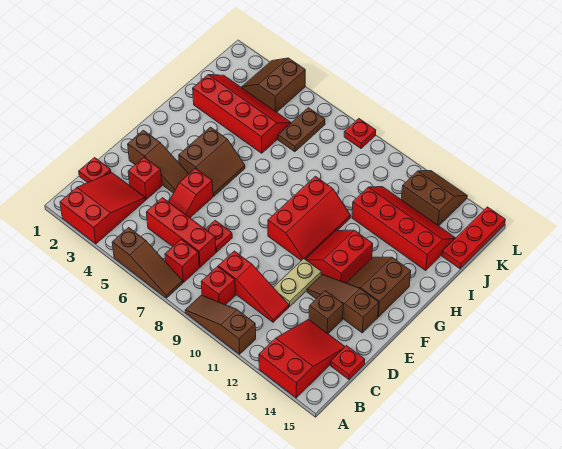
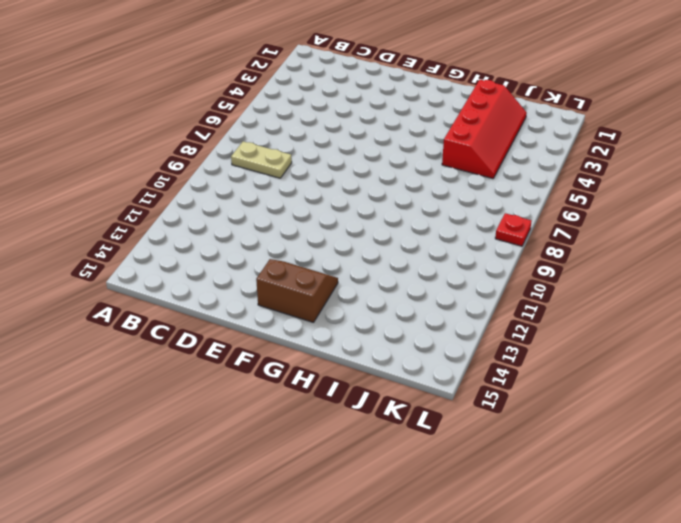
tan 1x2 plate [231,141,292,178] -> tan 1x2 plate moved to [273,259,321,307]
none -> red 2x3 slope [60,173,145,244]
none -> brown 1x3 slope [112,228,183,298]
none -> brown 1x3 slope [185,295,256,354]

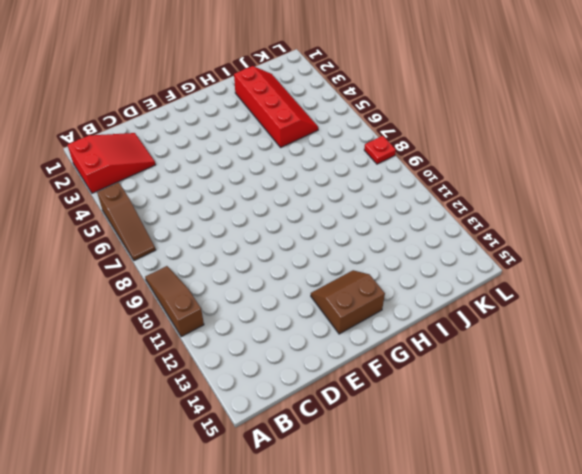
none -> red 2x3 slope [259,320,345,398]
none -> red 1x1 brick [165,239,199,282]
none -> red 1x1 brick [201,267,236,305]

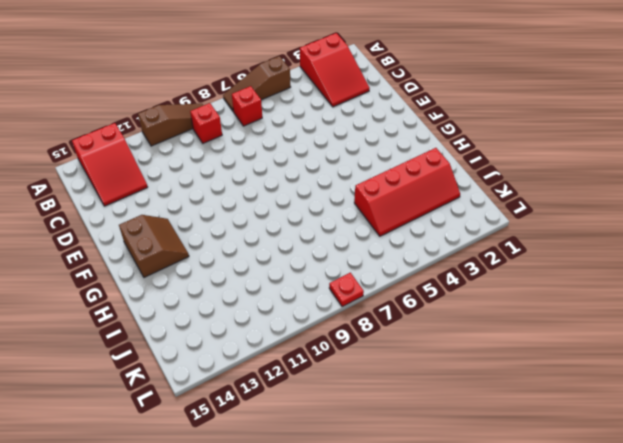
none -> red 1x1 plate [79,158,111,183]
none -> red 1x3 brick [146,198,216,267]
none -> red 1x3 slope [218,251,289,322]

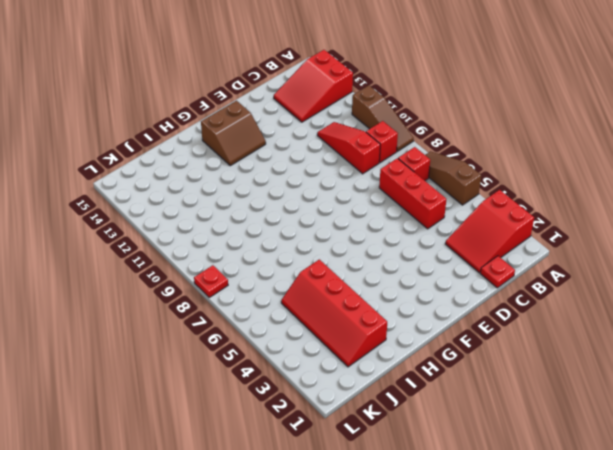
none -> red 1x1 plate [331,346,365,379]
none -> red 1x1 brick [128,157,162,199]
none -> red 1x2 slope [169,168,213,218]

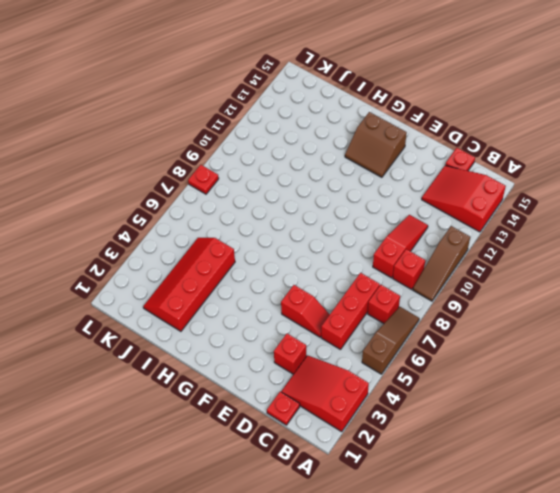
none -> red 1x1 plate [205,220,232,252]
none -> tan 1x2 plate [273,259,321,307]
none -> brown 1x1 brick [309,291,343,334]

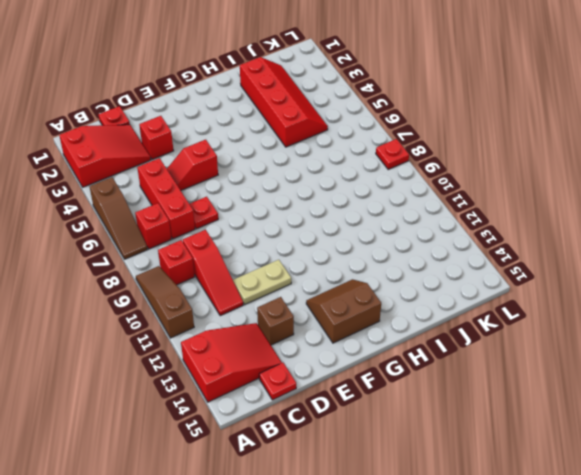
none -> brown 1x3 slope [128,130,188,193]
none -> brown 1x3 slope [307,274,379,333]
none -> brown 2x2 slope [179,127,245,196]

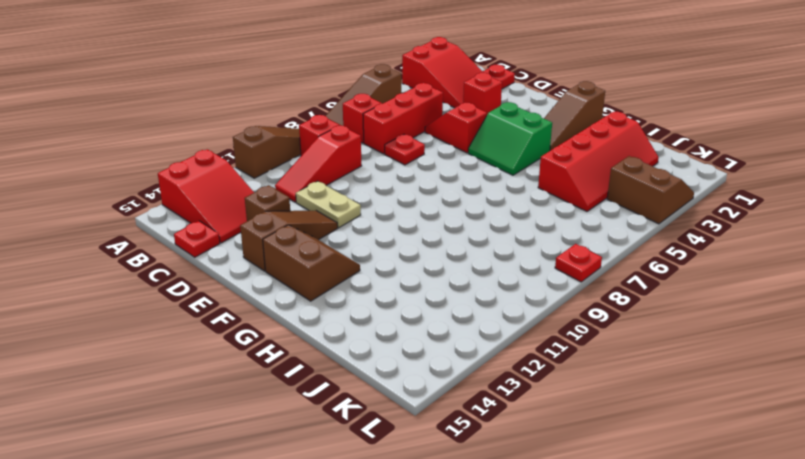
green 2x2 slope [468,102,552,175] -> brown 2x2 slope [179,127,245,196]
brown 1x3 slope [544,81,605,151] -> brown 1x3 slope moved to [128,130,188,193]
none -> red 2x3 slope [268,176,351,261]
none -> red 2x2 slope [305,230,373,283]
none -> red 2x4 slope [352,187,455,270]

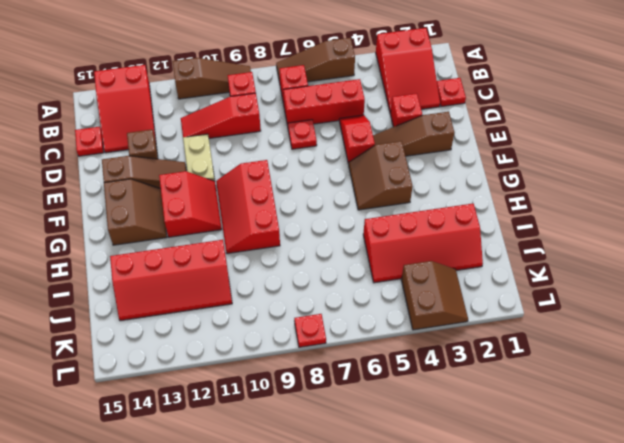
none -> brown 1x2 plate [278,108,325,152]
none -> red 1x3 plate [442,207,505,269]
none -> brown 2x2 slope [401,171,467,226]

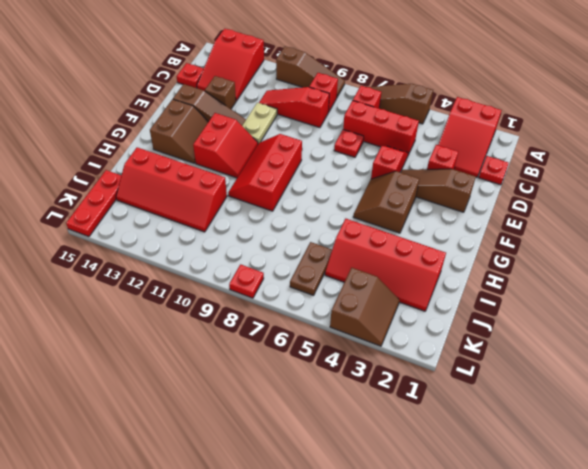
none -> brown 2x2 slope [401,171,467,226]

